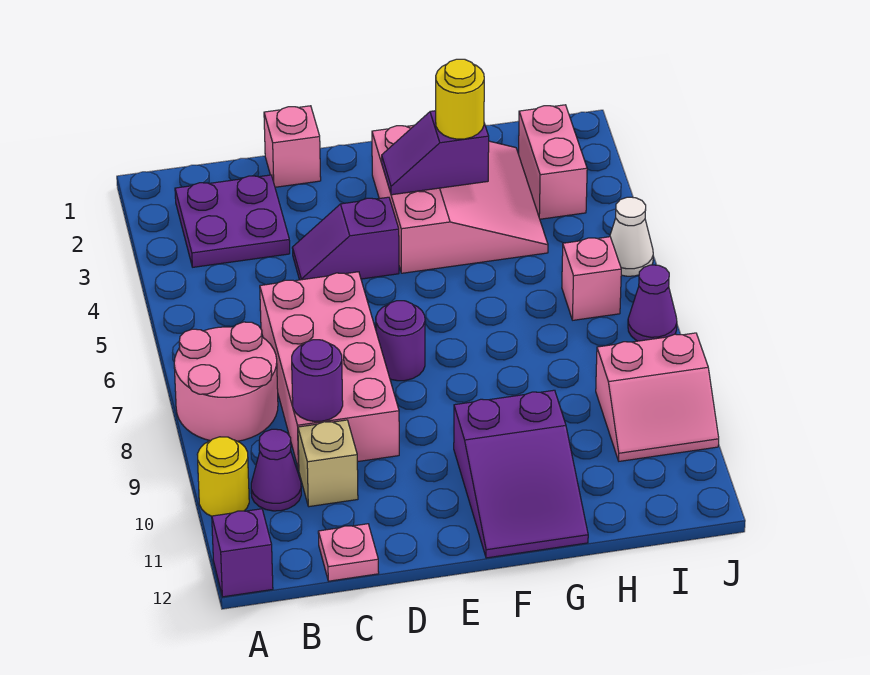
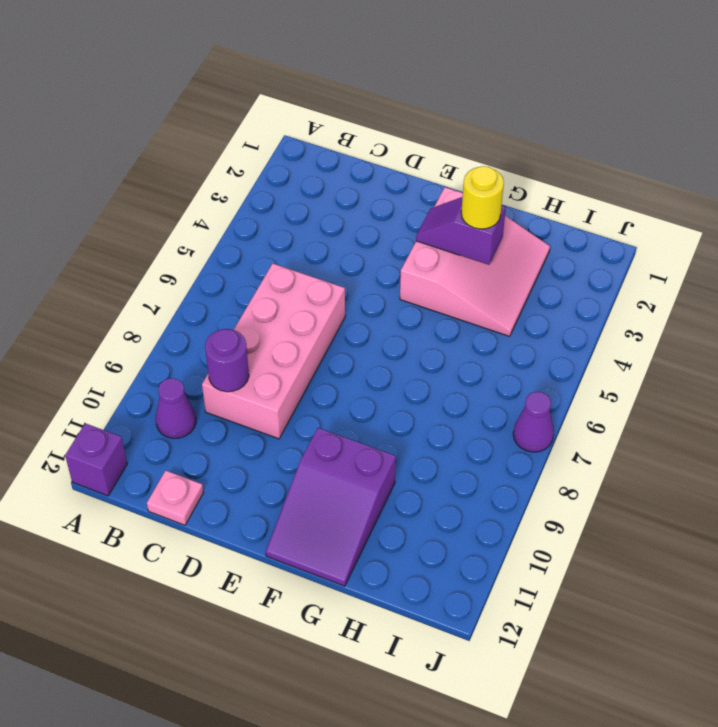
none -> pink 2x2 round brick [174,322,278,441]
none -> yellow 1x1 round brick [197,437,249,516]
none -> purple 2x2 plate [175,175,290,267]

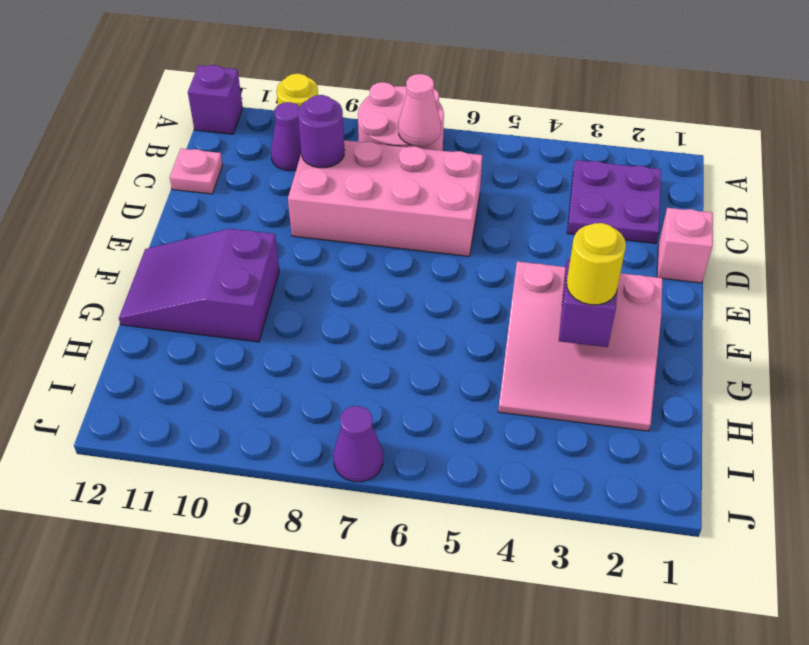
pink 1x1 cone [398,74,441,146] -> none
none -> tan 1x1 brick [298,420,358,507]
none -> purple 1x2 slope [292,197,399,280]
none -> purple 1x1 round brick [376,301,425,381]

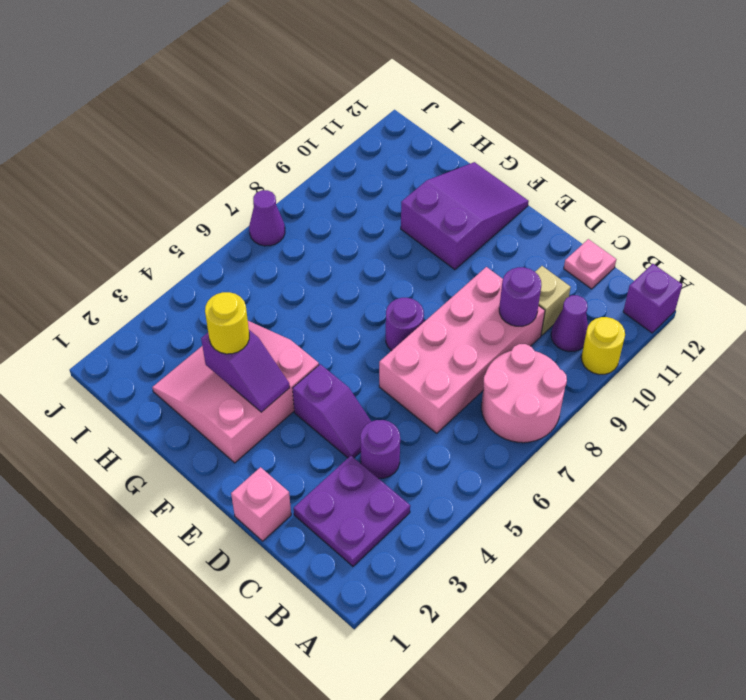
purple 1x1 round brick [360,420,400,478] -> none
none -> pink 1x2 brick [519,105,587,219]
none -> pink 1x1 brick [562,237,621,320]
none -> pink 2x2 slope [596,333,719,461]

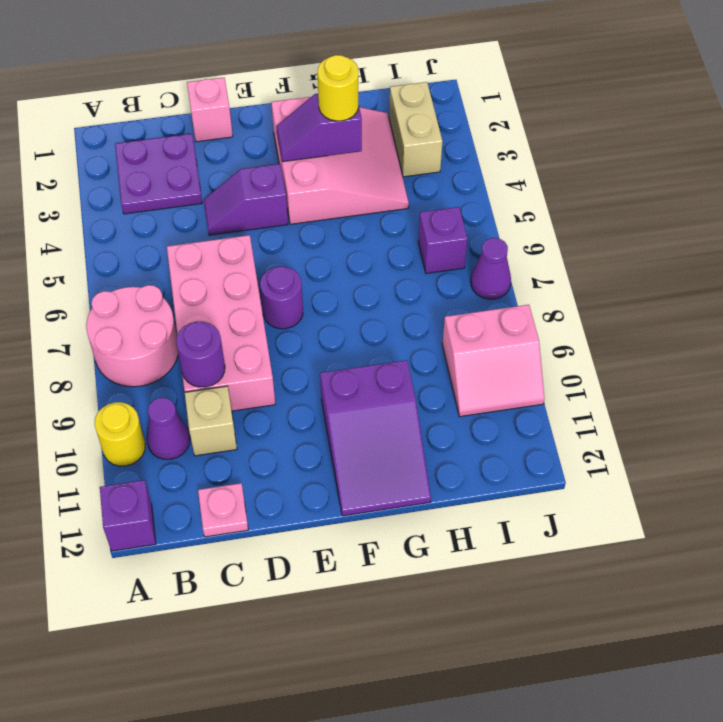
tan 1x2 brick [389,82,442,177] -> pink 1x2 brick [519,105,587,219]
purple 1x1 brick [418,207,468,274] -> pink 1x1 brick [562,237,621,320]
none -> white 1x1 cone [610,197,653,276]

